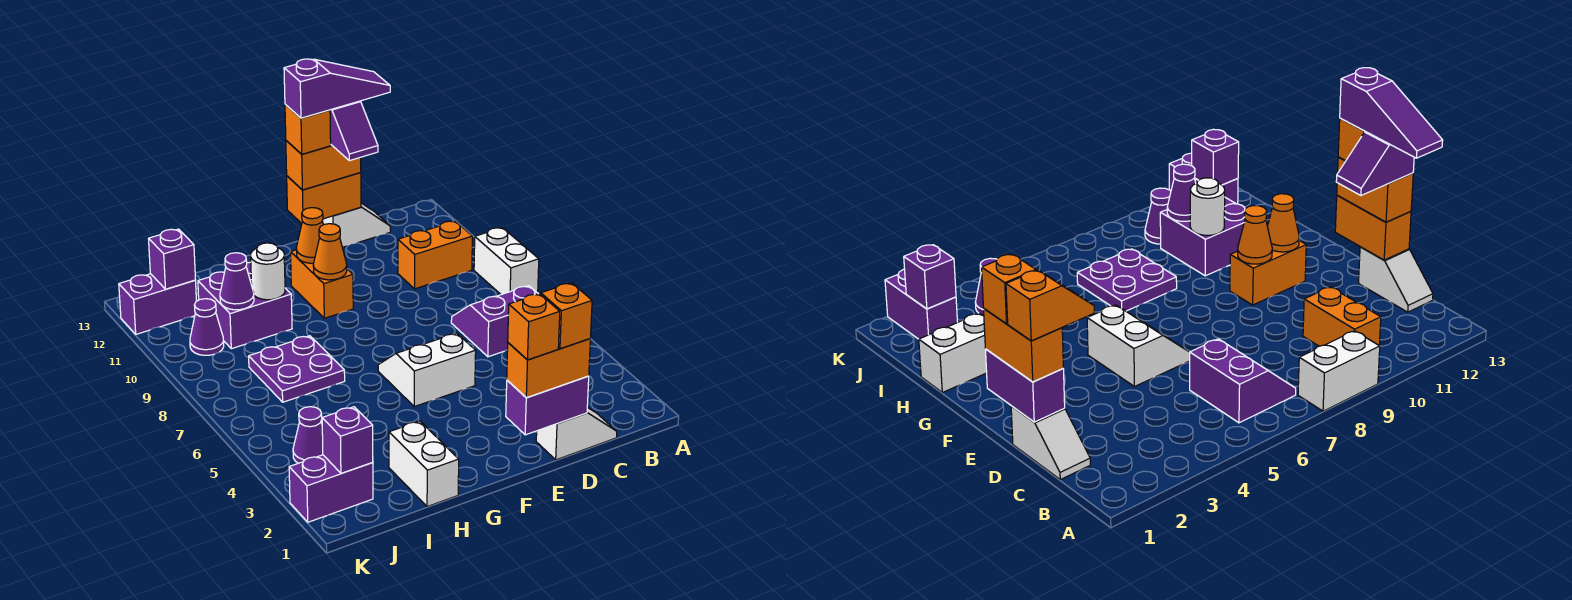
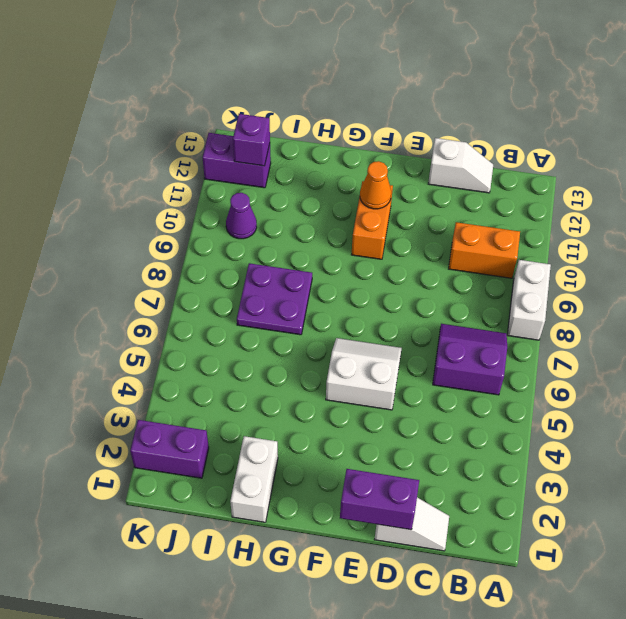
none -> purple 2x2 brick [198,262,292,349]
none -> purple 1x1 cone [293,407,323,463]
none -> orange 1x2 brick [287,173,361,224]

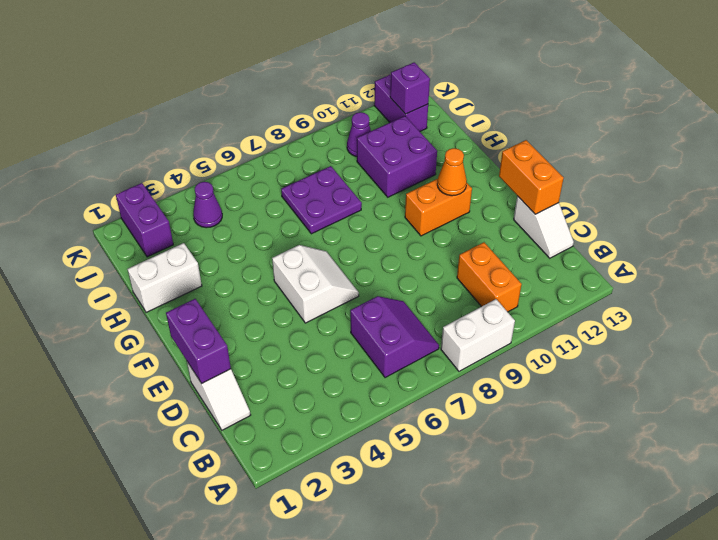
none -> orange 1x1 cone [313,224,347,280]
none -> white 1x1 round brick [251,243,285,300]
none -> purple 1x1 cone [220,253,254,310]

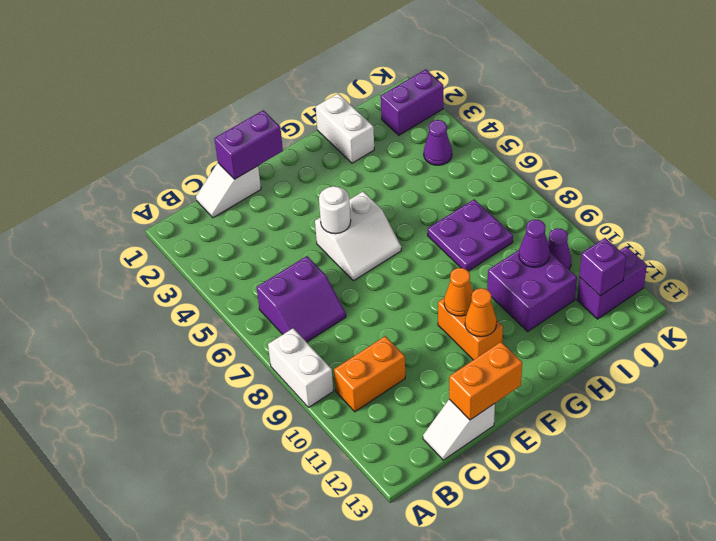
white 1x1 round brick [319,186,351,234] -> white 1x1 round brick moved to [251,243,285,300]
none -> purple 1x1 brick [322,407,373,473]
none -> orange 1x2 brick [507,339,590,398]
none -> orange 1x2 brick [286,141,361,190]

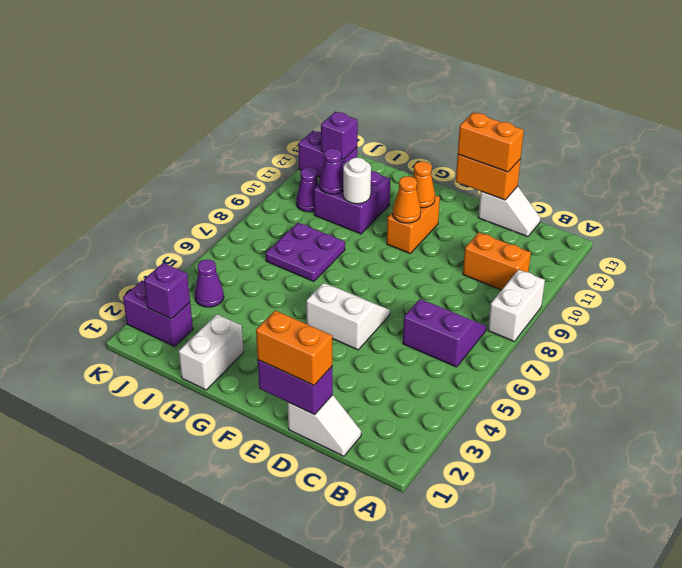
none -> orange 1x2 slope [540,283,592,349]
none -> purple 1x2 slope [330,101,378,161]
none -> orange 1x1 brick [508,294,560,360]

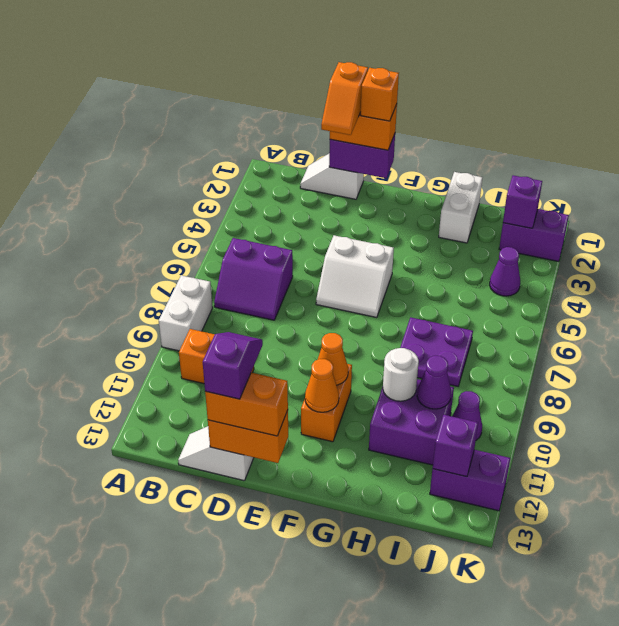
none -> orange 1x1 brick [285,105,331,154]
none -> purple 1x3 slope [284,59,390,118]

